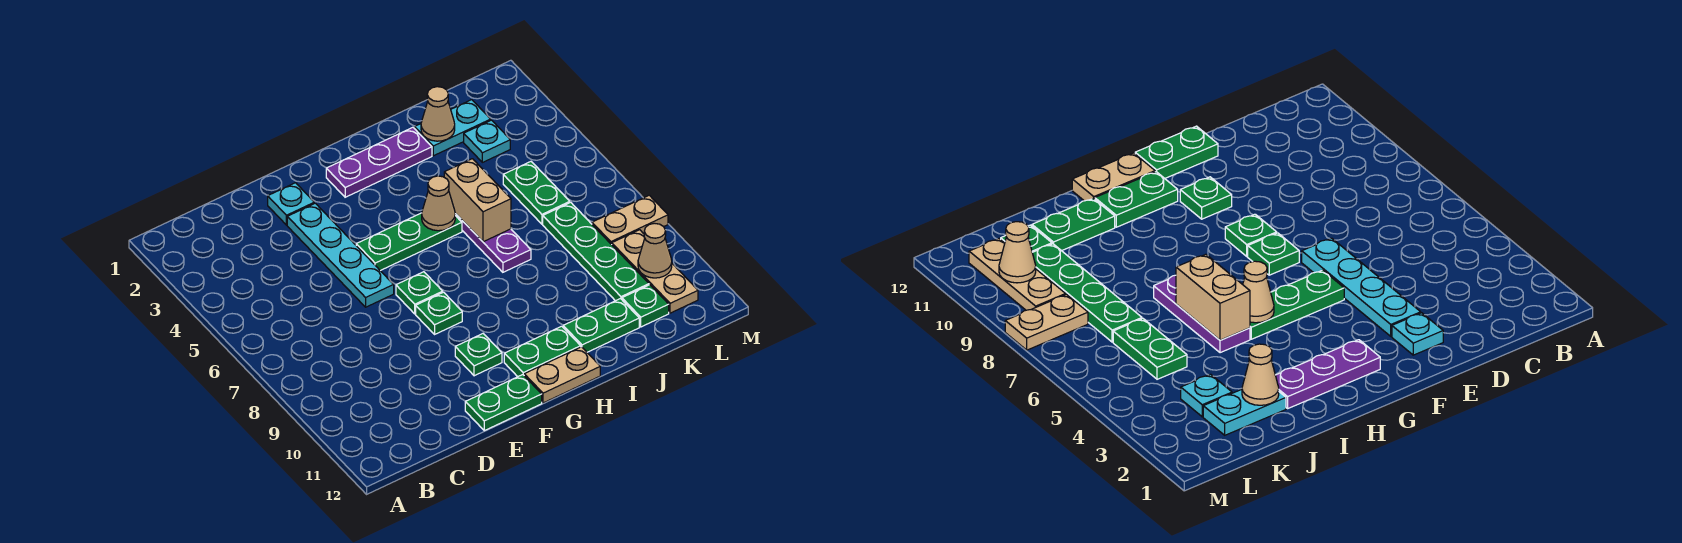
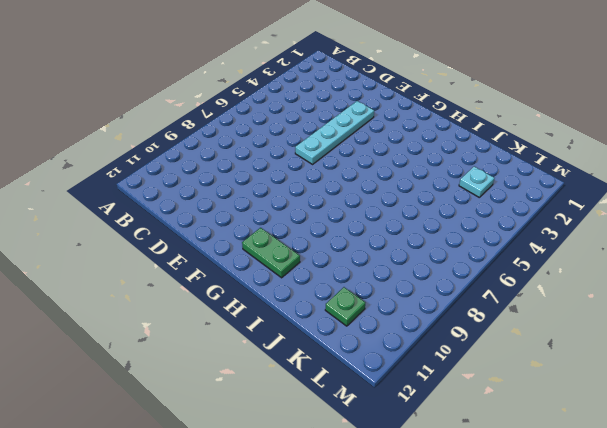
none -> cyan 1x1 plate [268,183,314,225]
none -> green 1x2 plate [465,375,542,431]
none -> green 1x3 plate [356,213,462,271]

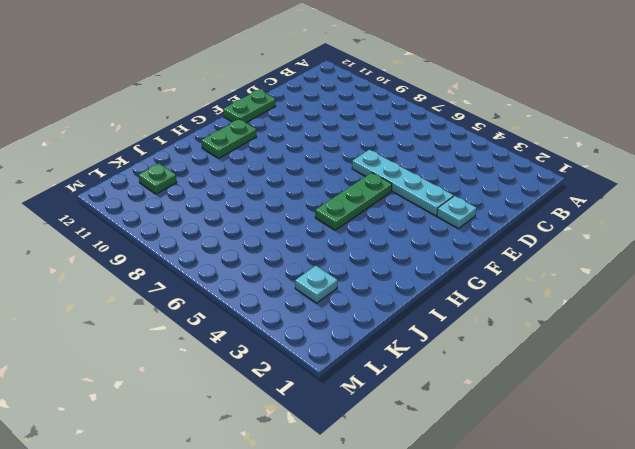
none -> green 1x1 plate [396,272,443,314]
none -> green 1x1 plate [416,292,462,334]
none -> green 1x1 plate [455,334,502,376]

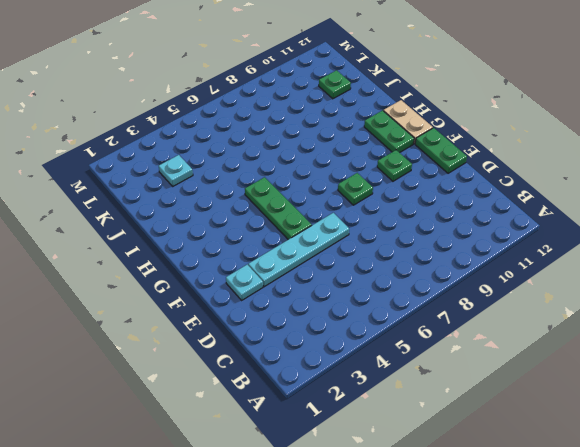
none -> green 1x1 plate [396,272,443,314]
none -> purple 1x3 plate [326,127,432,197]
none -> purple 1x3 plate [455,213,531,272]

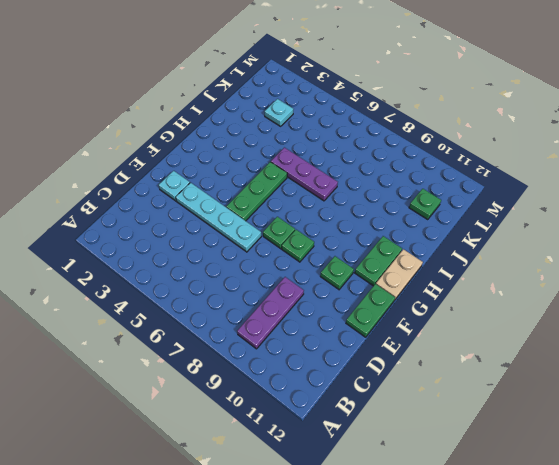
purple 1x3 plate [237,277,304,349] -> purple 1x3 plate moved to [326,127,432,197]
none -> green 1x2 plate [563,299,639,352]
none -> cyan 1x2 plate [414,100,491,156]
none -> green 1x2 plate [503,162,570,224]

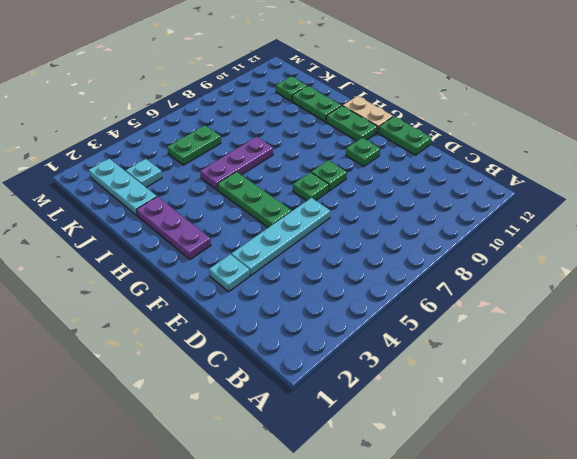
cyan 1x3 plate [89,159,157,216] -> cyan 1x2 plate [414,100,491,156]
none -> green 1x4 plate [543,202,649,301]
none -> tan 1x2 plate [592,195,668,245]
none -> tan 1x3 plate [612,230,698,313]

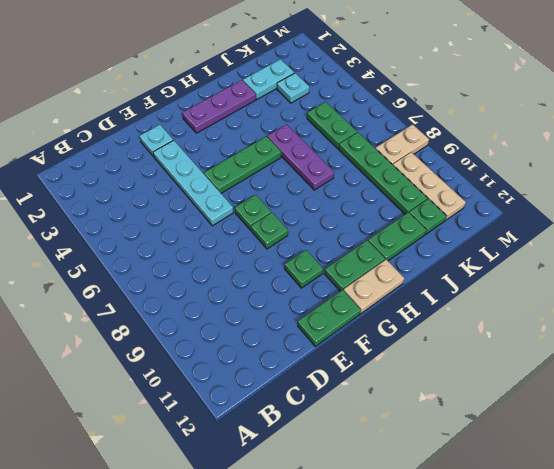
none -> tan 1x1 cone [422,176,455,231]
none -> tan 1x2 brick [444,159,511,242]
none -> tan 1x1 cone [421,87,455,141]

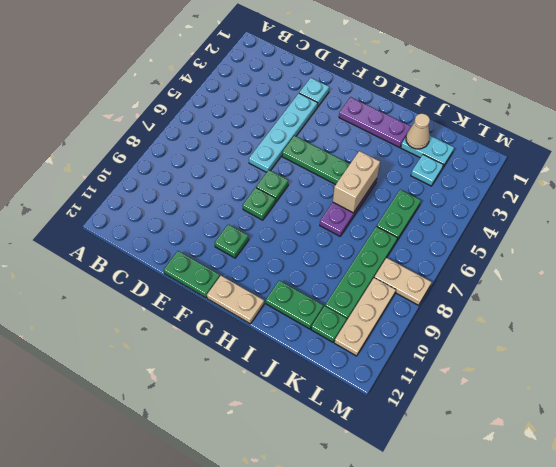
none -> green 1x2 plate [504,326,581,377]
none -> tan 1x1 cone [422,176,455,231]
none -> tan 1x1 cone [638,223,672,278]

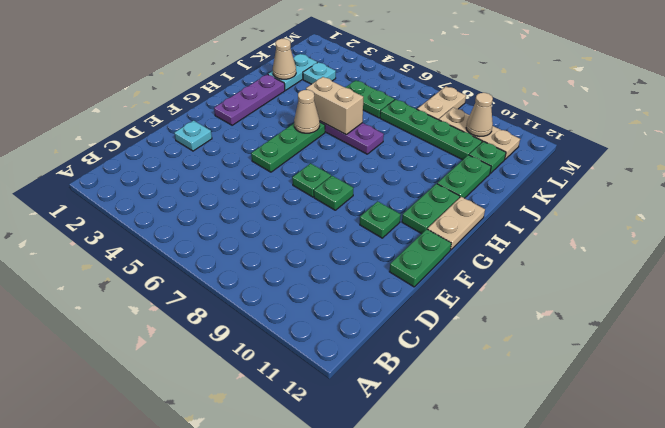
none -> cyan 1x4 plate [287,203,394,307]

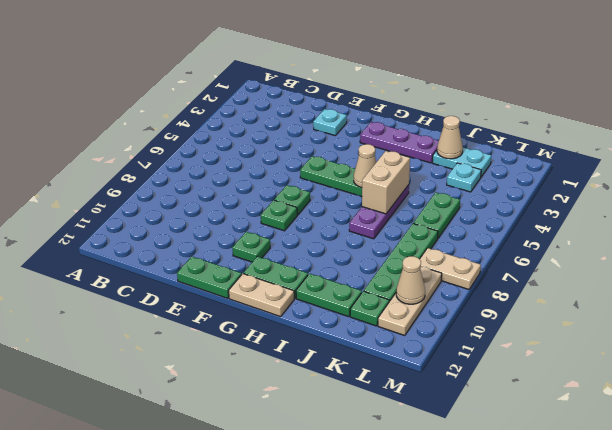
none -> cyan 1x4 plate [287,203,394,307]

